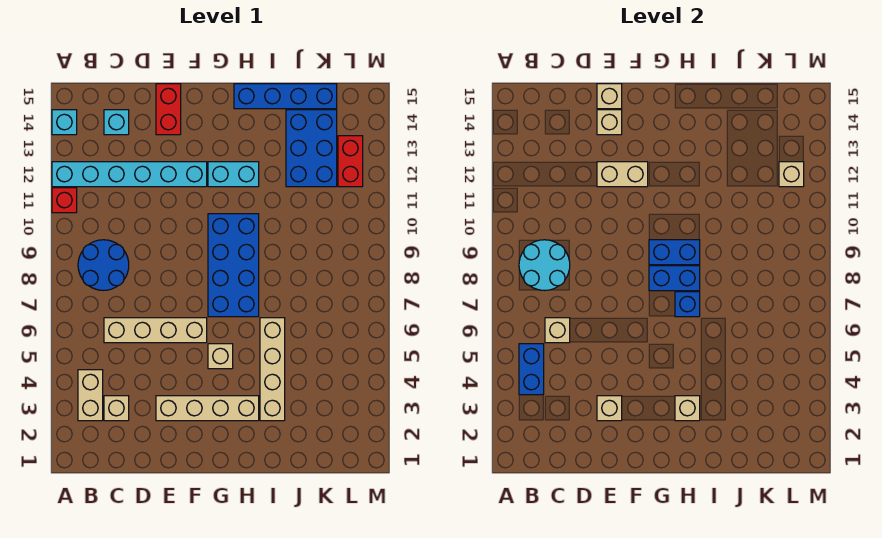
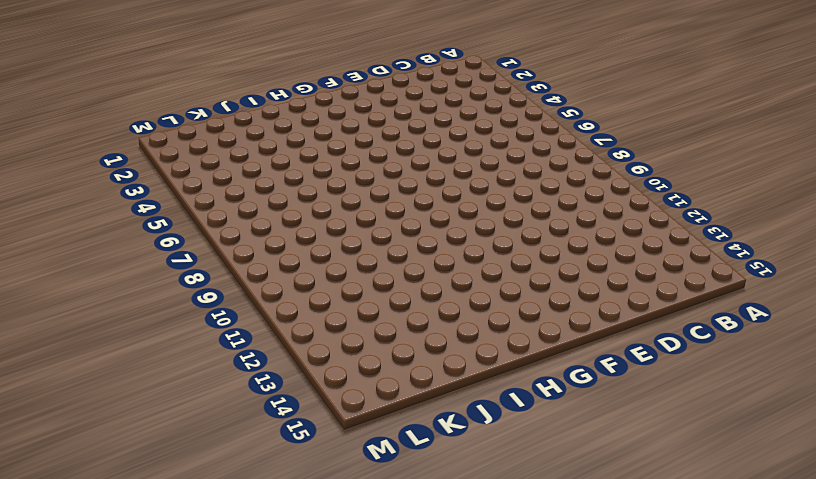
none -> red 1x1 brick [52,188,77,213]
none -> cyan 1x6 brick [52,162,207,187]
none -> cyan 1x1 brick [52,110,77,135]

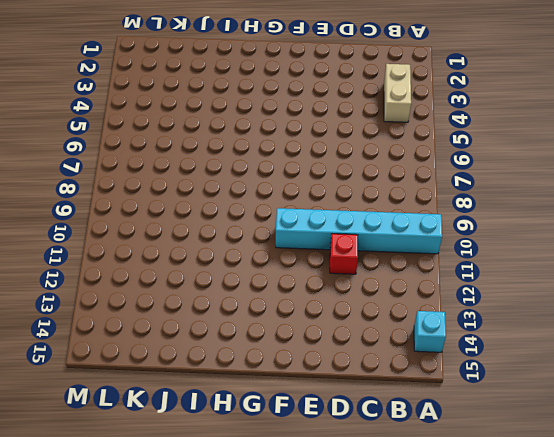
cyan 1x6 brick [276,208,442,254] -> cyan 1x6 brick moved to [52,162,207,187]
red 1x1 brick [330,234,358,274] -> red 1x1 brick moved to [52,188,77,213]
none -> blue 2x2 round brick [78,240,129,290]
none -> tan 1x1 brick [104,396,129,421]
none -> tan 1x4 brick [104,318,207,343]

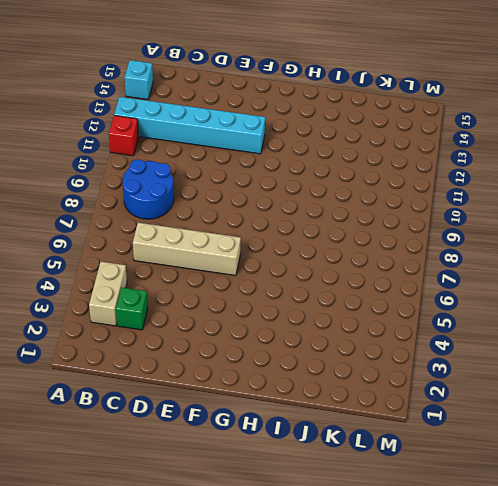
green 1x1 brick [116,287,148,330] -> tan 1x1 brick [104,396,129,421]
none -> cyan 1x1 brick [104,110,129,135]
none -> tan 1x4 brick [156,396,259,421]
none -> red 1x2 brick [156,84,181,135]

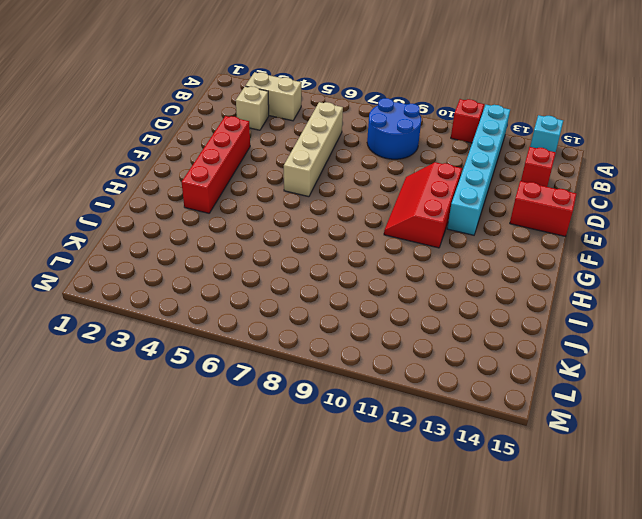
red 1x1 brick [521,147,556,187] -> cyan 1x1 brick [104,110,129,135]
red 1x4 brick [182,116,250,213] -> tan 1x4 brick [156,396,259,421]
red 2x3 slope [384,162,462,248] -> blue 2x4 brick [208,214,259,317]
none -> tan 1x1 brick [208,344,233,369]
none -> cyan 1x2 brick [208,162,259,187]
none -> blue 1x4 brick [234,84,337,109]

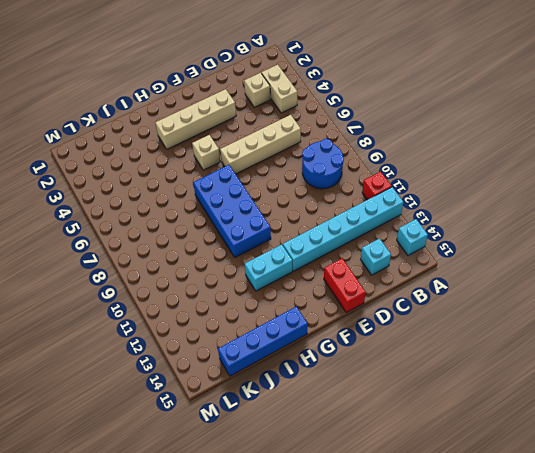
none -> tan 1x4 brick [260,318,285,421]
none -> blue 2x3 brick [286,110,337,187]
none -> red 1x2 brick [338,136,363,187]

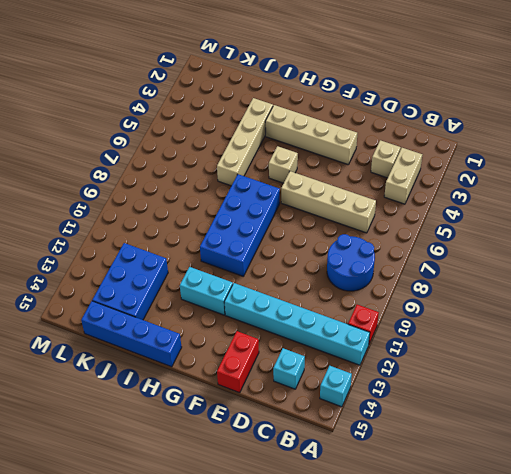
none -> red 1x2 brick [338,136,363,187]
none -> blue 1x2 brick [519,344,544,395]
none -> cyan 2x2 round brick [519,240,570,290]

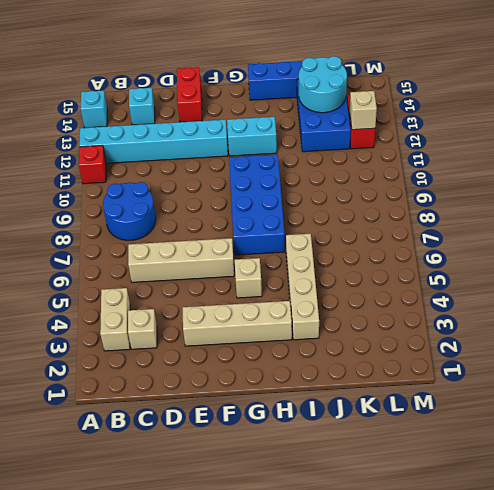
cyan 2x2 round brick [299,56,347,113] -> cyan 2x2 round brick moved to [519,240,570,290]
none -> blue 1x2 brick [519,344,544,395]
none -> tan 1x1 brick [545,318,570,343]
none -> tan 1x1 brick [597,396,622,421]

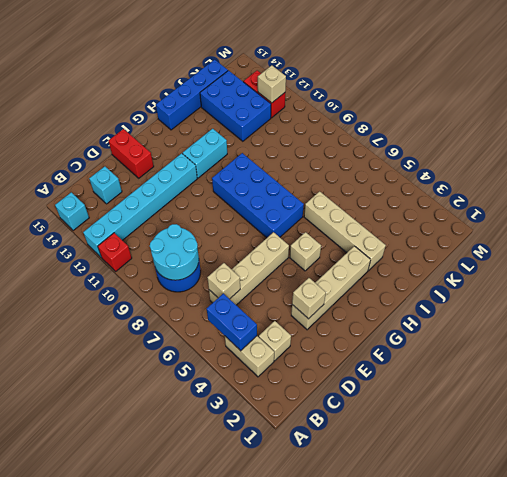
none -> tan 1x2 brick [597,162,648,187]
none -> tan 1x1 brick [597,110,622,135]
none -> tan 1x1 brick [597,84,622,109]

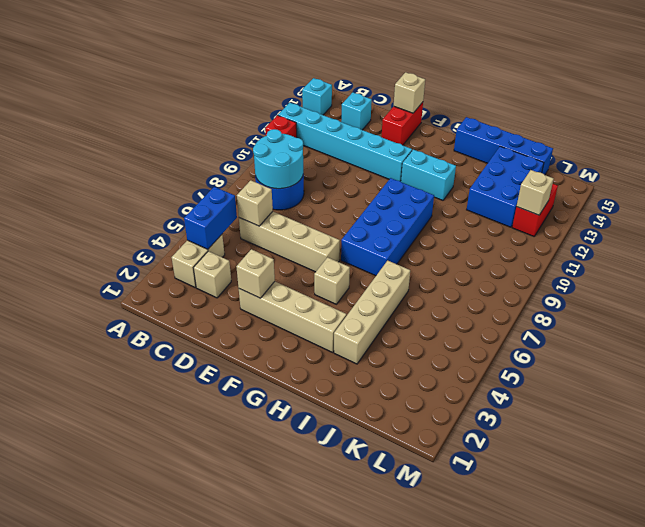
none -> tan 1x2 brick [597,162,648,187]
none -> tan 1x1 brick [597,110,622,135]
none -> blue 1x2 brick [649,266,700,291]

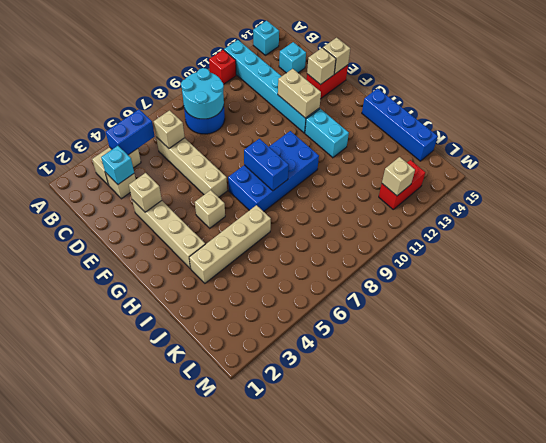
cyan 1x1 brick [101,146,134,184] -> none
none -> blue 2x3 brick [286,110,337,187]
none -> blue 1x2 brick [649,240,700,265]
none -> tan 1x1 brick [675,396,700,421]

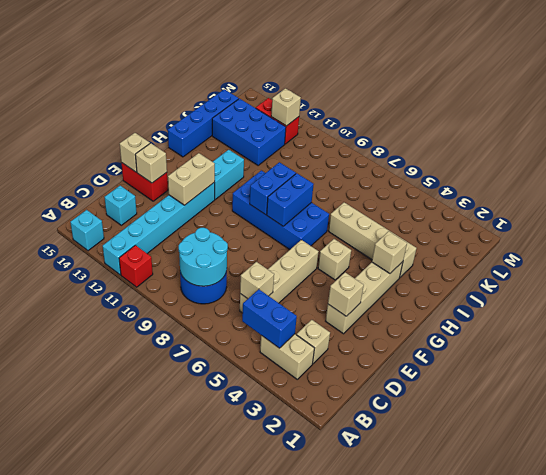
none -> blue 1x1 brick [675,292,700,317]

